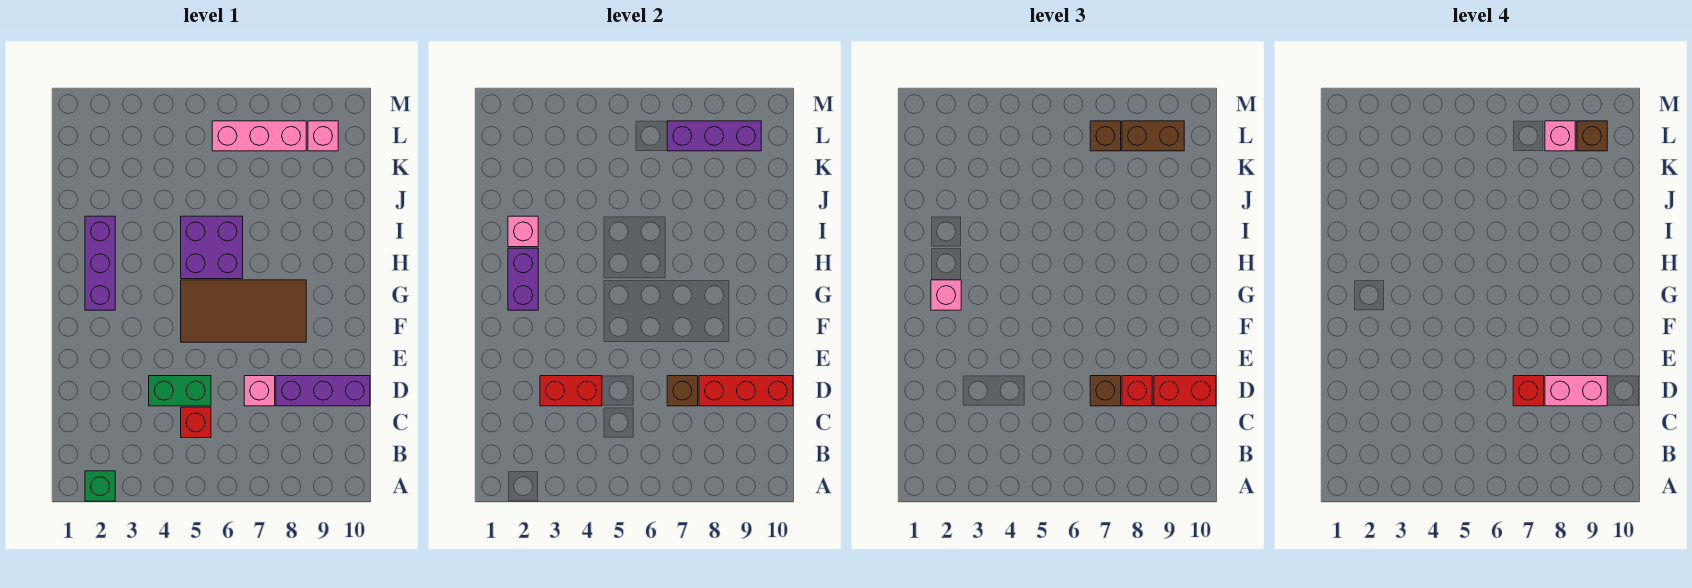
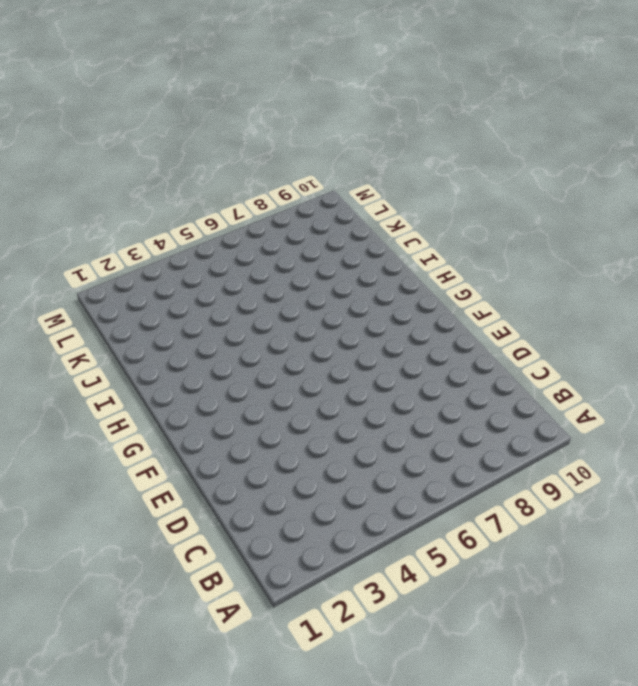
none -> green 1x1 brick [85,471,115,501]
none -> red 1x1 brick [181,407,211,438]
none -> green 1x2 brick [149,376,211,406]

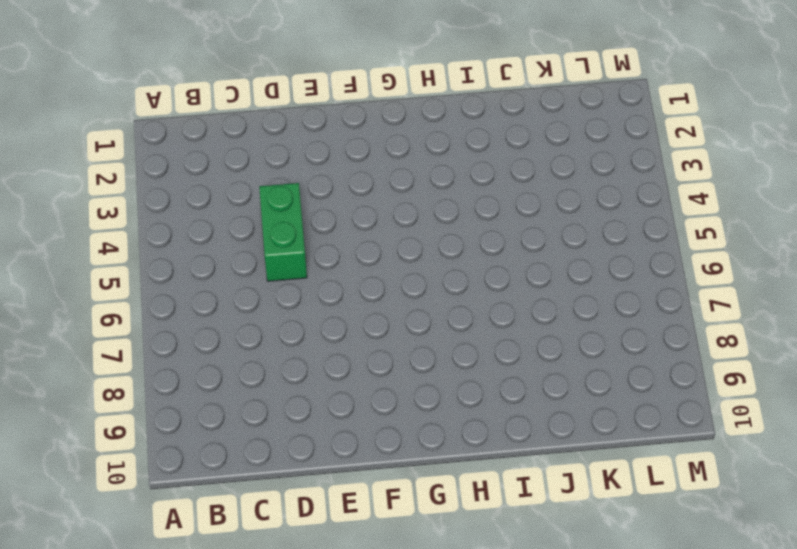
none -> green 1x1 brick [85,471,115,501]
none -> red 1x1 brick [181,407,211,438]
none -> pink 1x1 brick [244,376,275,406]

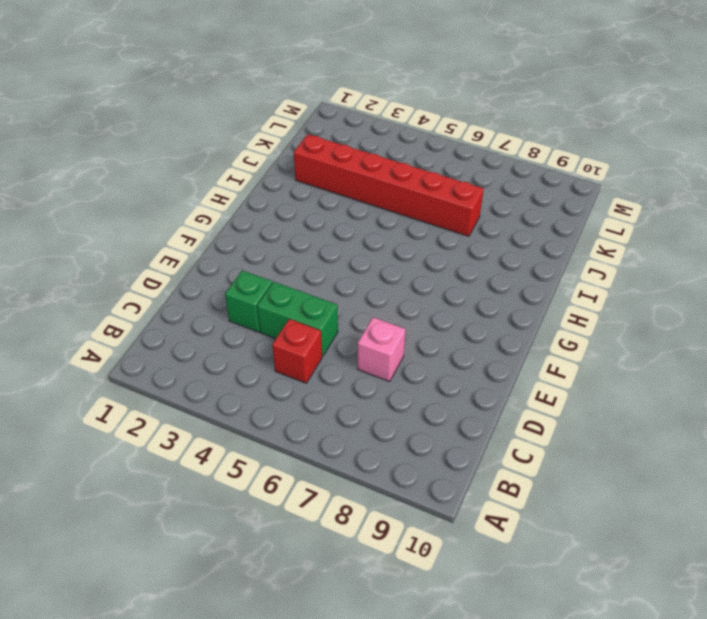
green 1x1 brick [225,270,272,332] -> green 1x1 brick moved to [85,471,115,501]
red 1x6 brick [294,134,484,236] -> none
none -> purple 1x3 brick [276,376,370,406]
none -> brown 2x4 tile [181,280,306,342]
none -> purple 1x3 brick [85,216,115,310]

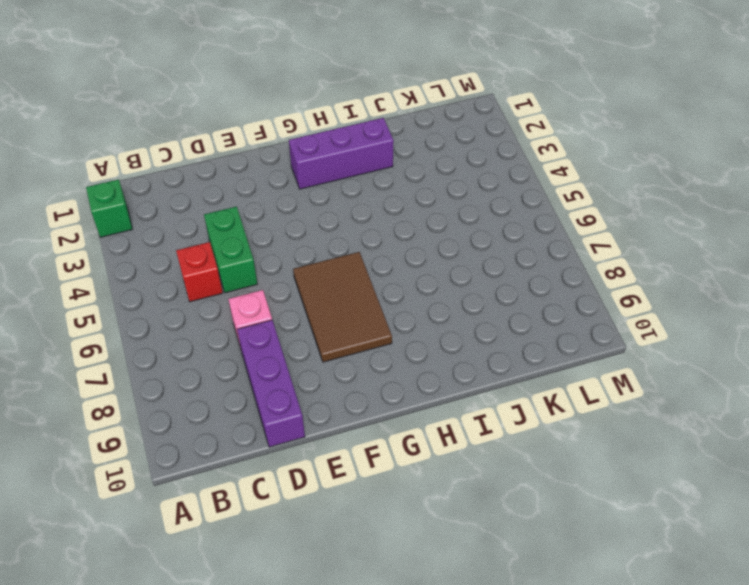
brown 2x3 tile [293,252,392,362] -> brown 2x4 tile [181,280,306,342]
none -> purple 2x2 brick [181,216,243,279]
none -> pink 1x3 brick [212,121,306,151]
none -> pink 1x1 brick [308,121,338,151]

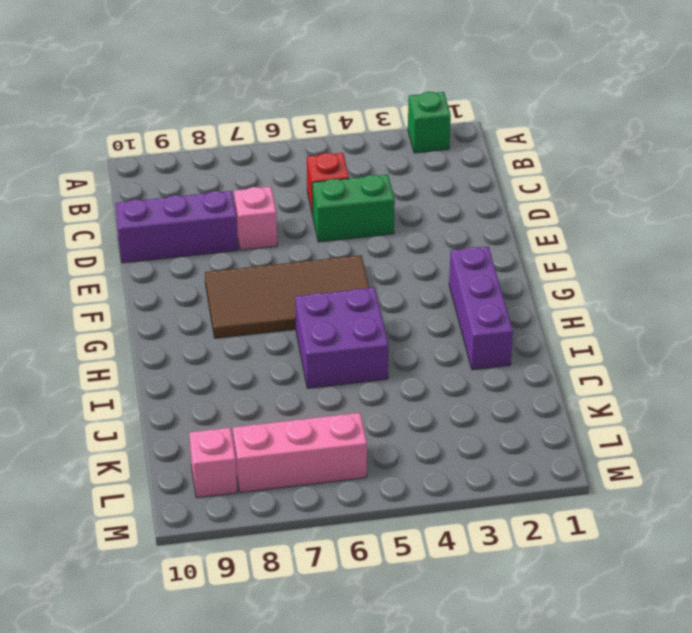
none -> red 1x2 brick [540,376,602,406]
none -> brown 1x1 brick [667,376,698,406]
none -> red 1x3 brick [699,376,793,406]

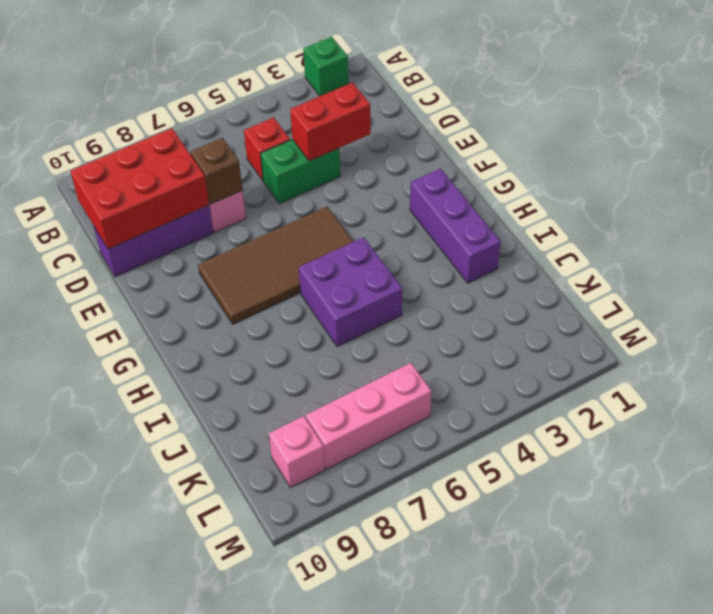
red 2x3 brick [71,128,209,249] -> red 1x3 brick [699,376,793,406]
none -> purple 1x2 brick [508,248,538,310]
none -> pink 1x1 brick [508,216,538,247]
none -> purple 1x3 brick [667,121,761,151]

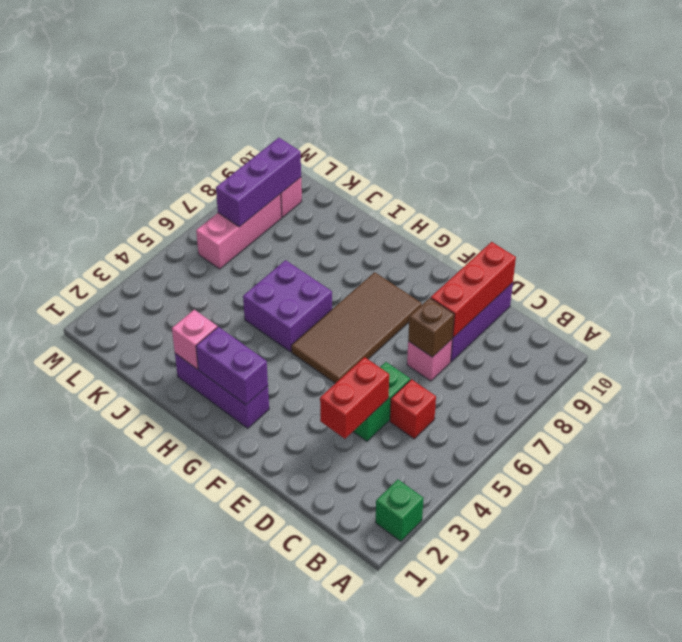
none -> brown 1x1 brick [1090,376,1121,406]
none -> red 1x1 brick [1122,376,1152,406]
none -> red 1x2 brick [1154,376,1216,406]

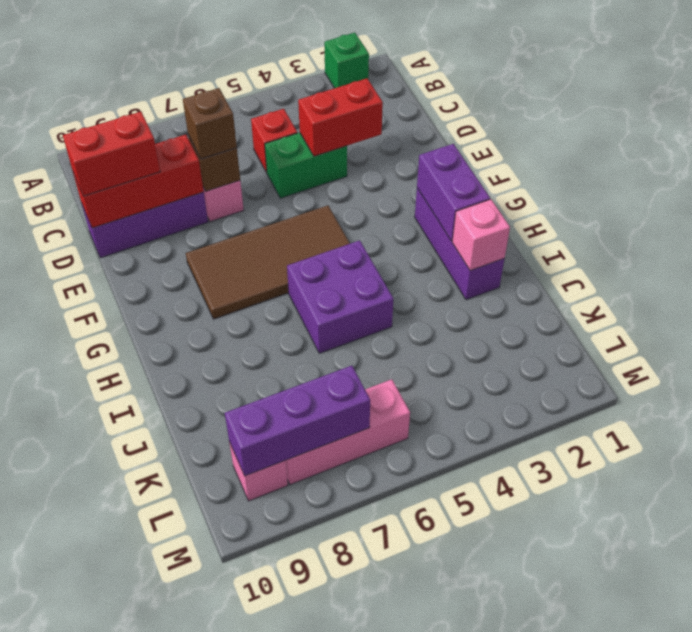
none -> red 1x1 brick [1122,376,1152,406]
none -> pink 1x1 brick [931,280,961,310]
none -> brown 1x1 brick [1090,121,1121,151]

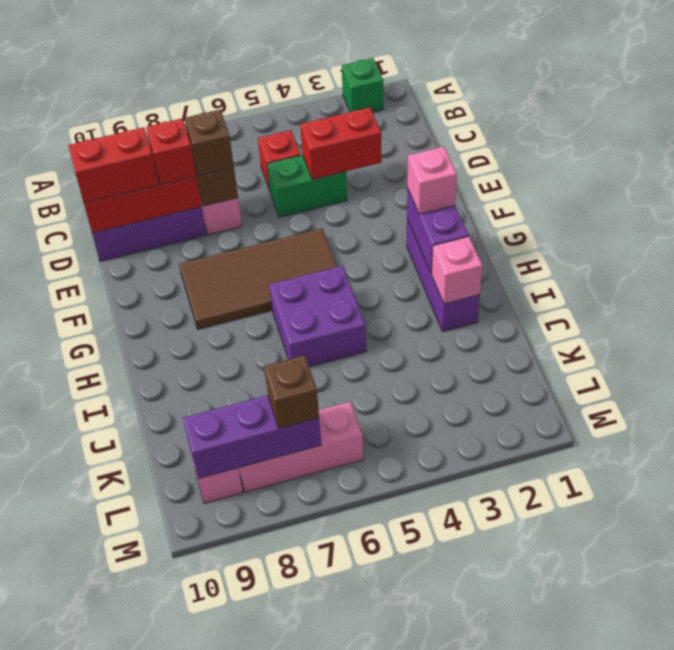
none -> brown 1x2 brick [1122,121,1184,151]
none -> red 1x1 brick [1513,376,1544,406]
none -> pink 1x2 brick [1545,376,1607,406]

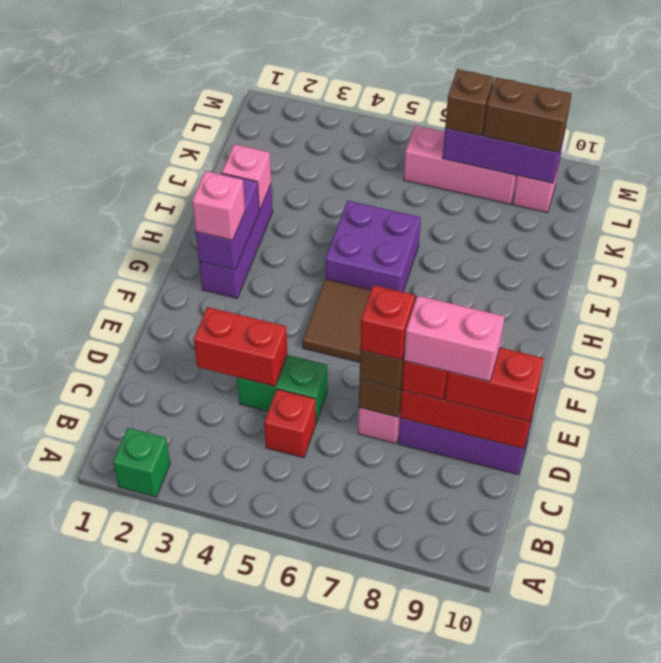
none -> pink 1x1 brick [1545,121,1575,151]
none -> brown 1x1 brick [1577,121,1607,151]

